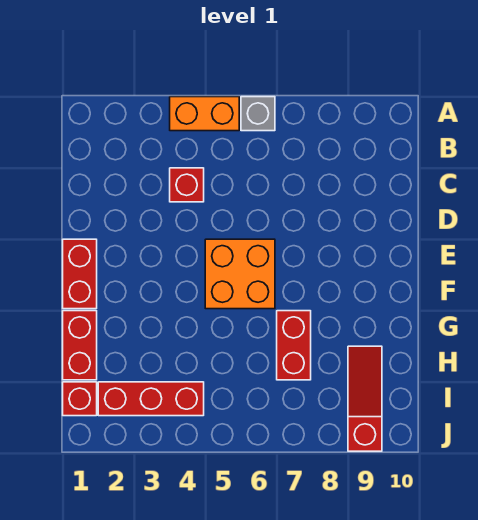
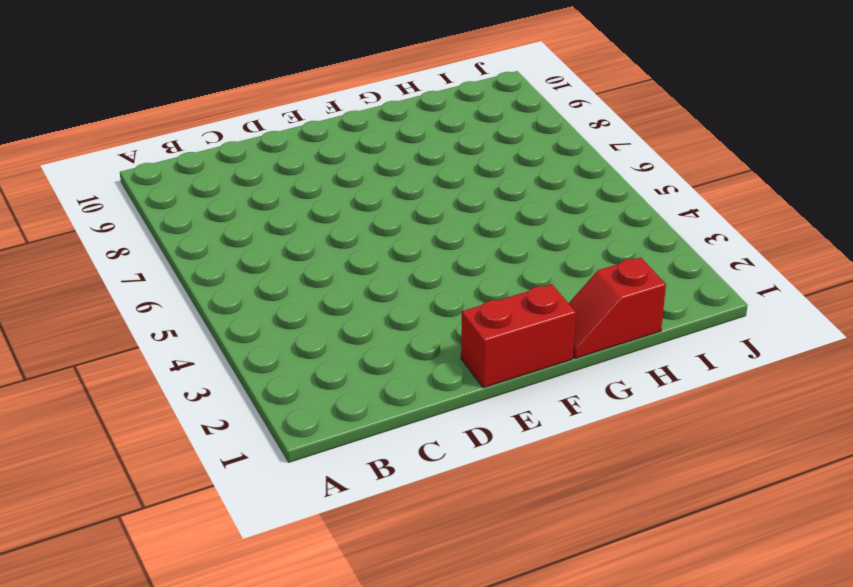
red 1x2 slope [569,257,666,359] -> red 1x2 brick [63,311,97,380]
none -> orange 1x2 brick [170,97,239,131]
none -> grey 1x1 brick [241,97,275,131]

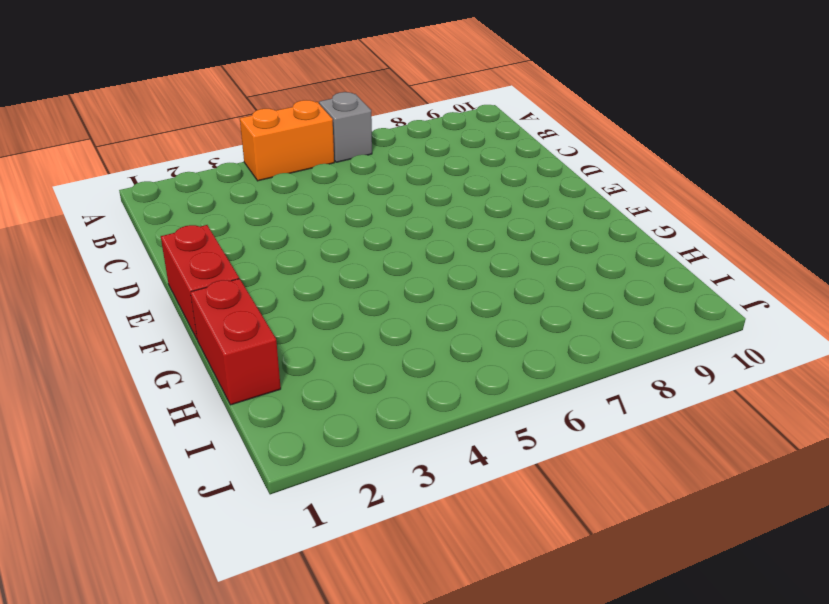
none -> red 1x1 brick [170,168,204,202]
none -> orange 2x2 brick [205,239,275,309]

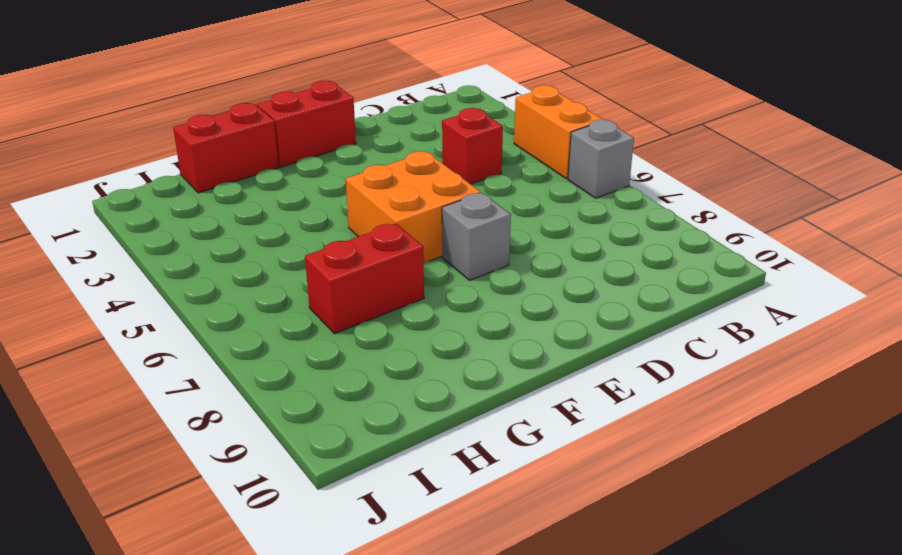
grey 1x1 brick [442,193,511,280] -> none
none -> red 1x3 slope [348,346,382,451]
none -> red 1x1 brick [63,382,97,416]

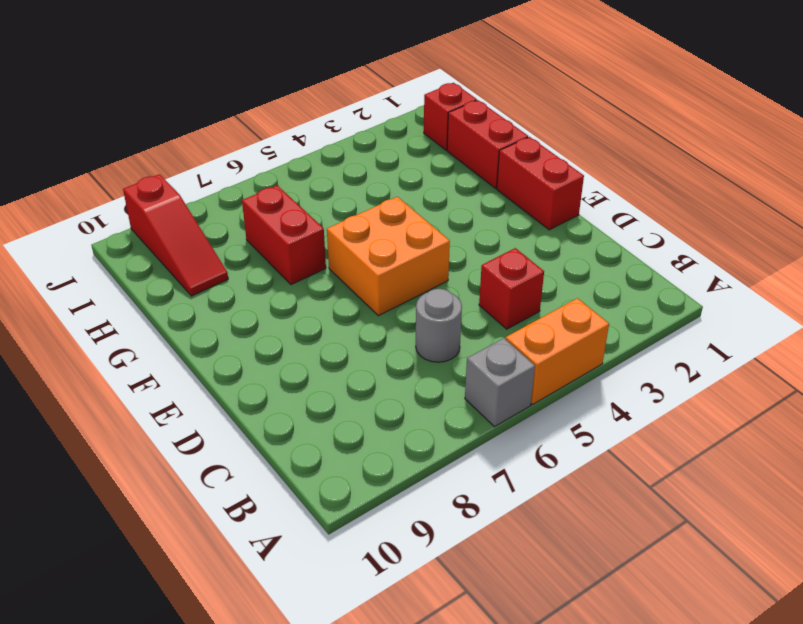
grey 1x1 round brick [416,289,462,362] -> none
none -> red 1x3 brick [98,382,204,416]

